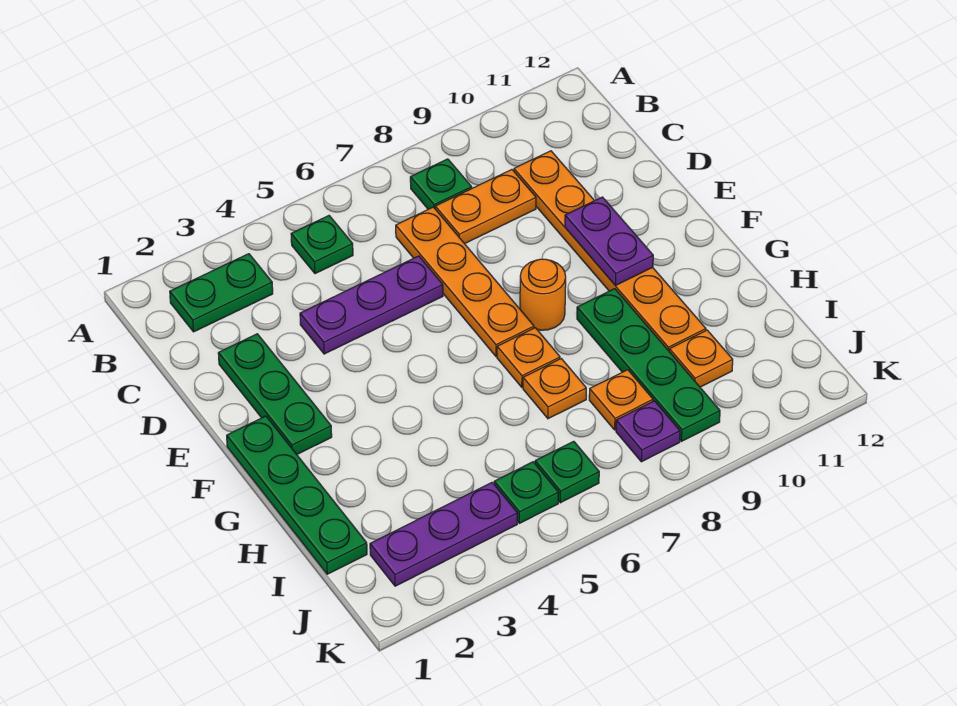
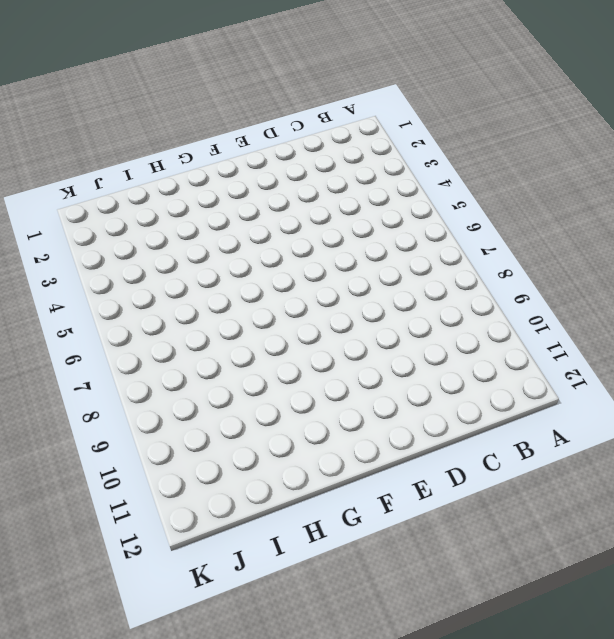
none -> green 1x2 plate [170,254,273,332]
none -> green 1x1 plate [291,216,353,274]
none -> green 1x1 plate [410,159,472,209]

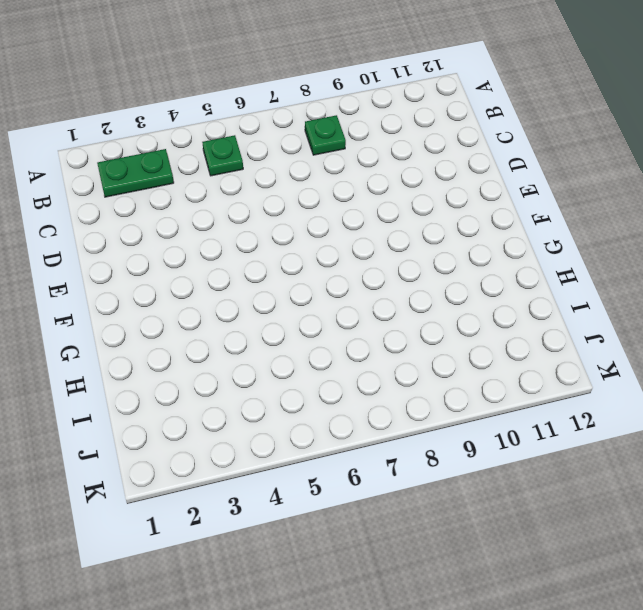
none -> orange 1x4 plate [396,207,534,356]
none -> orange 1x2 plate [435,170,536,244]
none -> orange 1x6 plate [514,151,706,351]

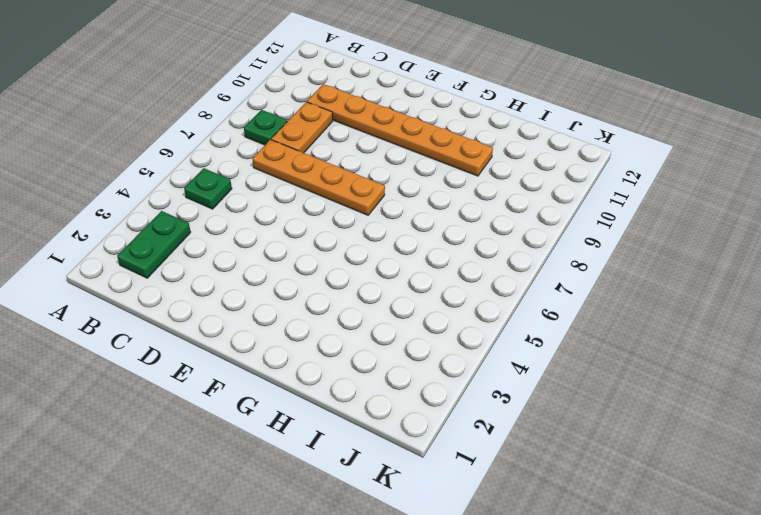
none -> green 1x3 plate [218,334,332,454]
none -> purple 1x3 plate [300,256,443,354]
none -> green 1x4 plate [227,416,367,574]

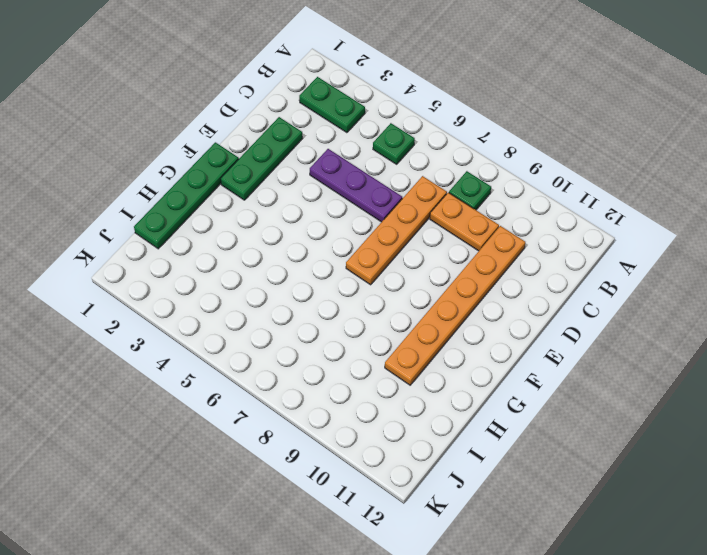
none -> orange 1x1 round brick [520,259,566,330]
none -> orange 1x1 plate [497,328,560,387]
none -> green 1x4 plate [577,289,720,441]

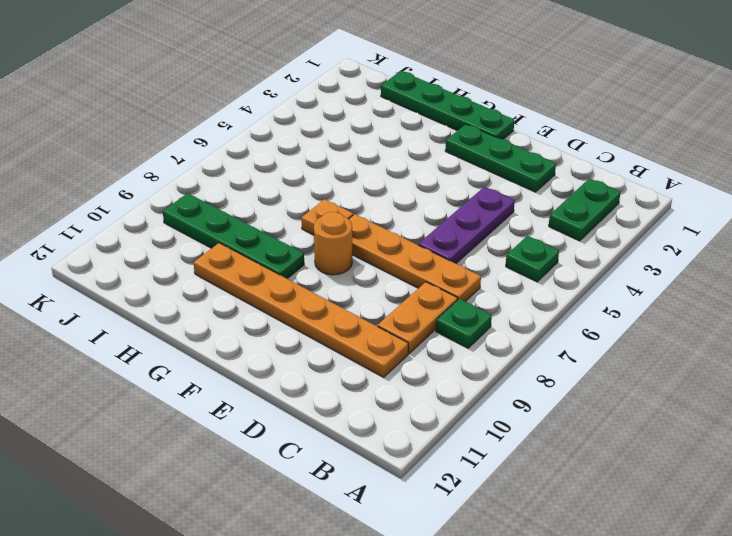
none -> orange 1x1 plate [523,359,586,419]
none -> orange 1x1 plate [589,370,653,430]
none -> orange 1x1 plate [669,330,733,387]

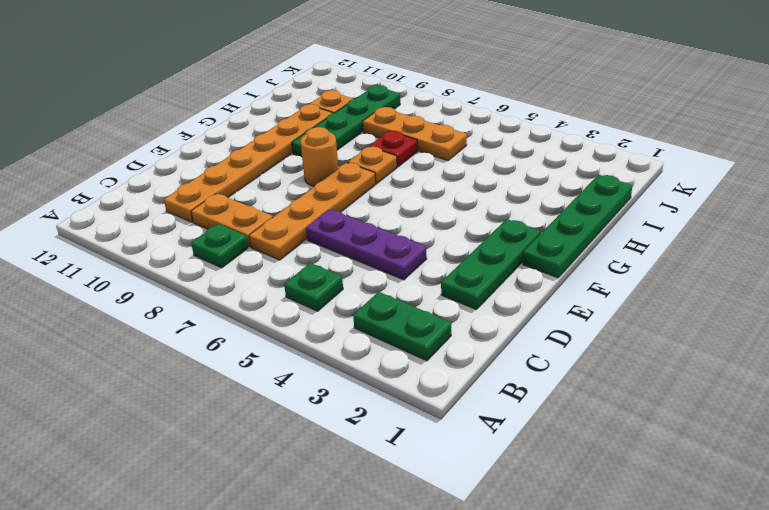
red 1x1 plate [370,131,418,167] -> orange 1x1 plate [523,359,586,419]
orange 1x3 plate [362,107,467,161] -> orange 1x1 plate [589,370,653,430]
none -> purple 1x3 plate [370,482,518,586]
none -> green 1x1 plate [494,462,559,523]
none -> green 1x1 plate [535,441,599,503]

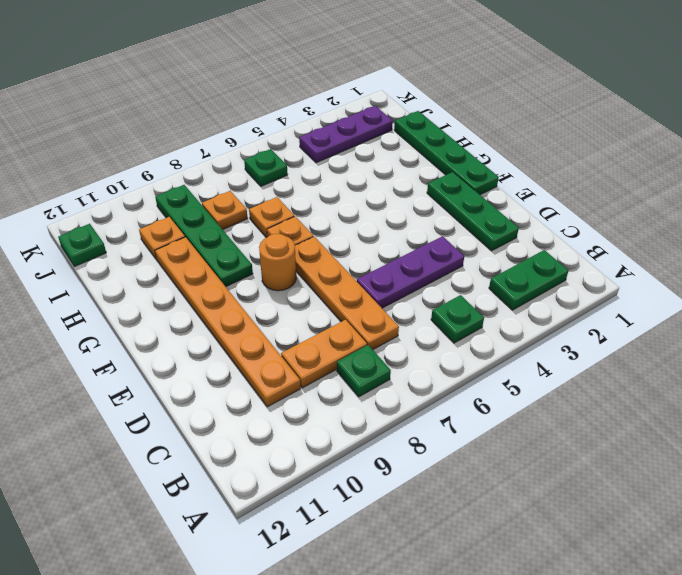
green 1x1 plate [58,224,106,266] -> green 1x1 plate moved to [494,462,559,523]
none -> purple 1x1 plate [616,401,680,462]
none -> purple 1x2 plate [565,197,653,286]

